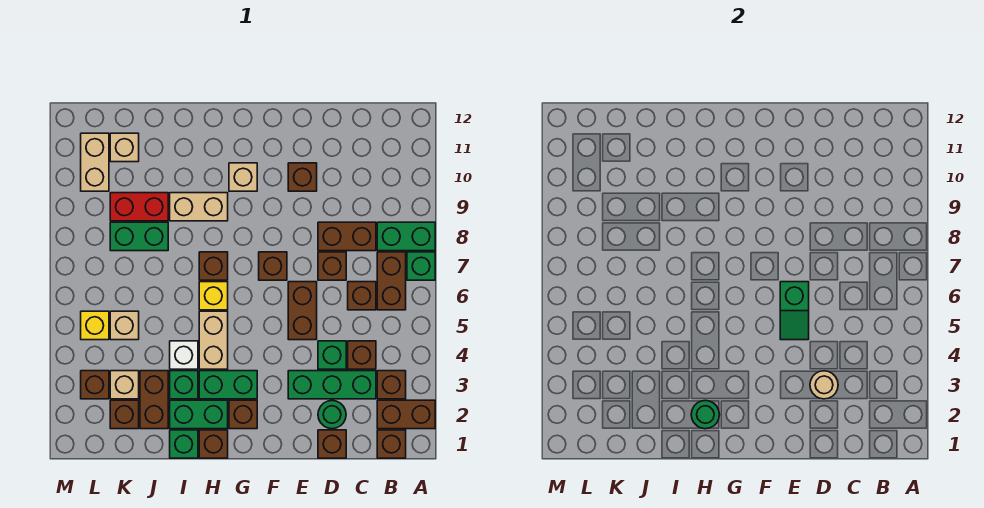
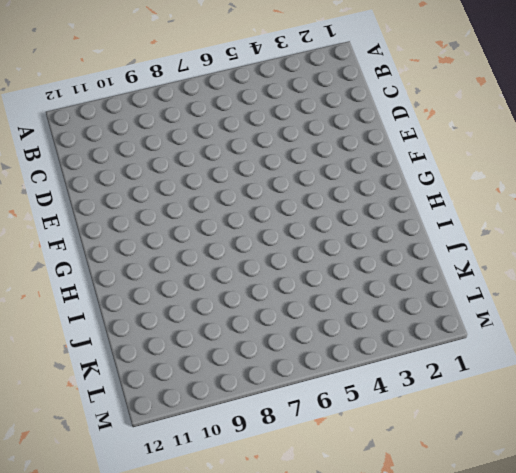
none -> brown 1x2 brick [377,400,435,429]
none -> green 1x1 brick [407,252,435,280]
none -> green 1x2 brick [377,222,435,251]
none -> brown 1x1 brick [377,430,406,458]

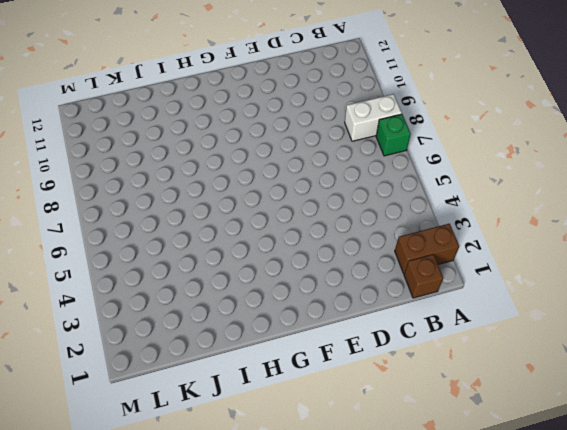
white 1x2 brick [345,94,402,141] -> green 1x2 brick [377,222,435,251]
none -> brown 1x1 brick [377,371,406,399]
none -> brown 1x2 brick [377,252,406,310]
none -> green 1x3 brick [288,371,376,399]
none -> brown 1x1 brick [348,341,376,369]

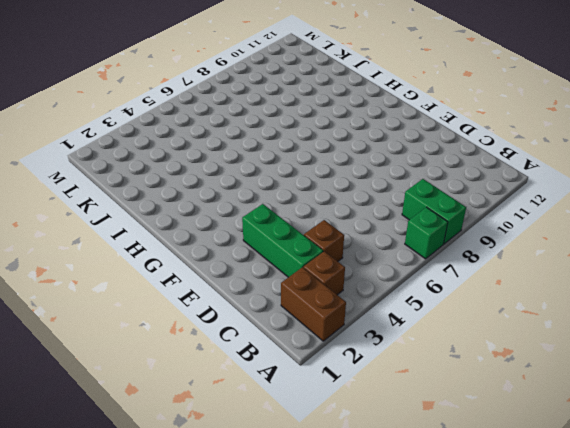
none -> brown 1x1 brick [377,430,406,458]
none -> brown 1x2 brick [377,252,406,310]
none -> brown 1x1 brick [348,282,376,310]
none -> brown 1x2 brick [318,222,376,251]

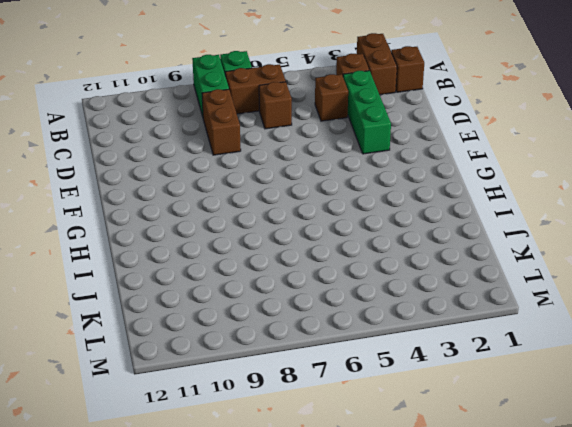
none -> brown 1x1 brick [318,430,346,458]
none -> green 1x1 round brick [318,401,346,429]
none -> green 1x1 brick [318,341,346,369]
none -> brown 1x1 brick [318,252,346,280]

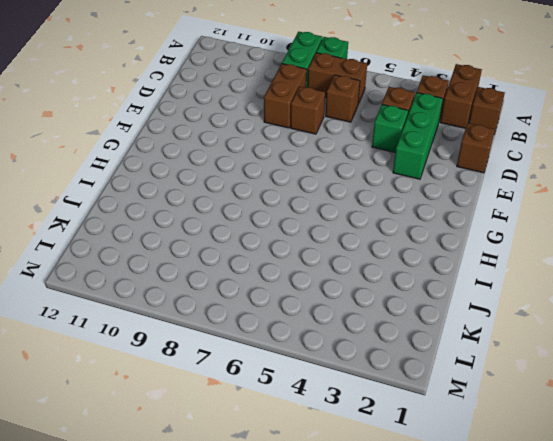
none -> green 1x1 round brick [318,401,346,429]
none -> brown 1x2 brick [288,282,317,340]
none -> brown 1x1 brick [288,163,317,191]
none -> brown 1x1 brick [259,252,287,280]

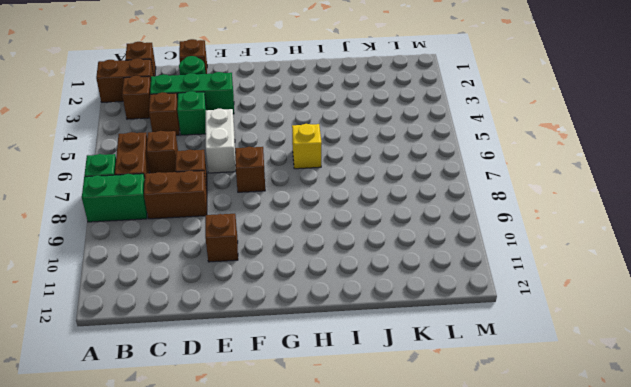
white 1x2 brick [206,109,236,173] -> brown 1x2 brick [288,282,317,340]
none -> brown 1x1 brick [229,400,257,429]
none -> green 1x2 brick [199,371,257,399]
none -> tan 1x1 brick [229,163,257,191]
none -> brown 1x1 brick [199,430,228,458]

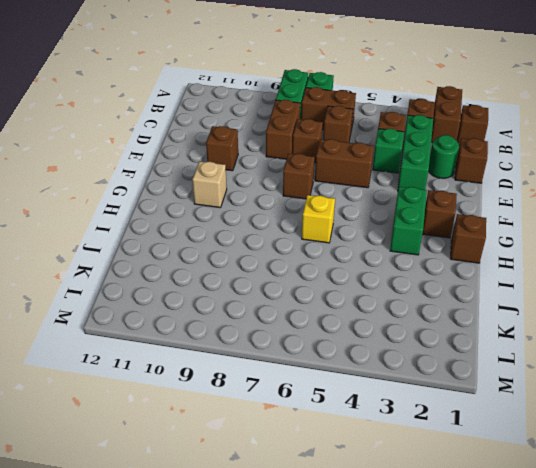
none -> green 1x2 brick [170,400,228,429]
none -> tan 1x2 brick [199,311,228,369]
none -> brown 1x1 brick [199,252,228,280]
none -> tan 1x2 brick [170,193,228,221]

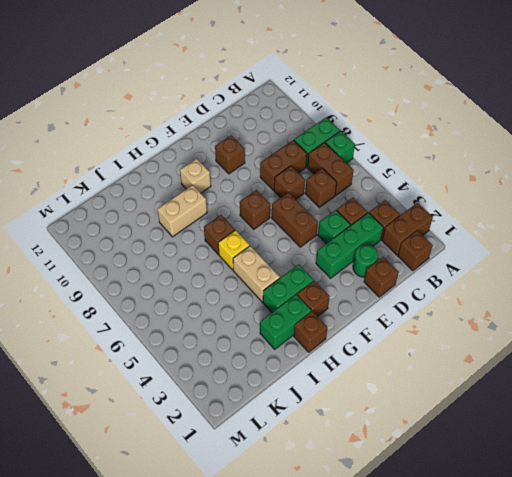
none -> green 1x1 brick [170,430,198,458]
none -> green 1x1 brick [170,371,198,399]
none -> white 1x1 brick [170,341,198,369]
none -> brown 1x2 brick [140,371,168,429]

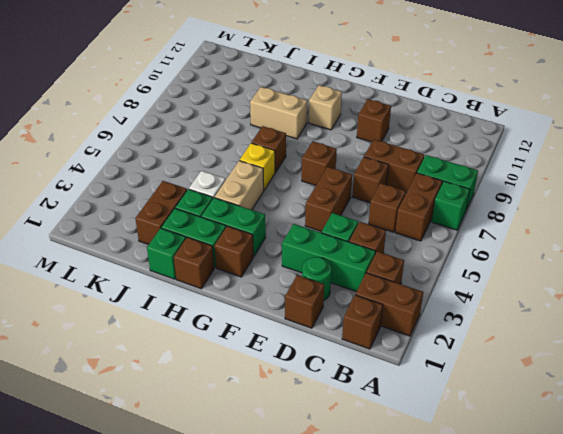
none -> green 1x2 brick [110,222,168,251]
none -> red 1x2 brick [110,193,168,221]
none -> brown 1x1 brick [110,400,139,429]
none -> tan 1x1 brick [110,371,139,399]

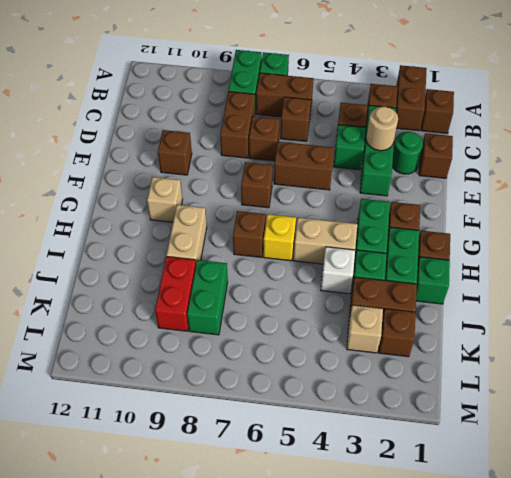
none -> tan 1x1 brick [110,311,139,340]
none -> tan 1x1 brick [110,133,139,162]
none -> brown 1x1 brick [81,371,109,399]
none -> yellow 1x1 brick [81,311,109,340]

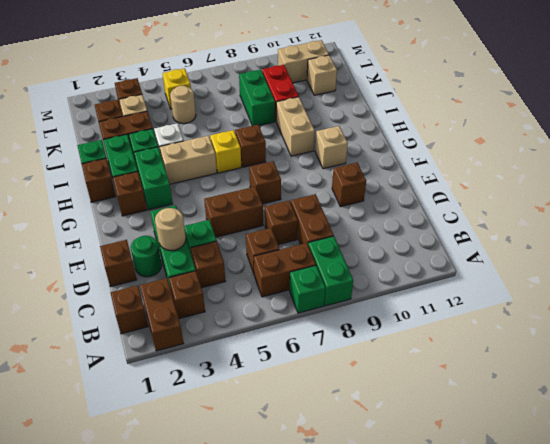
tan 1x1 round brick [170,86,196,124] -> tan 1x1 brick [110,311,139,340]
none -> green 1x2 slope [780,282,809,340]
none -> green 1x1 round brick [691,401,720,429]

